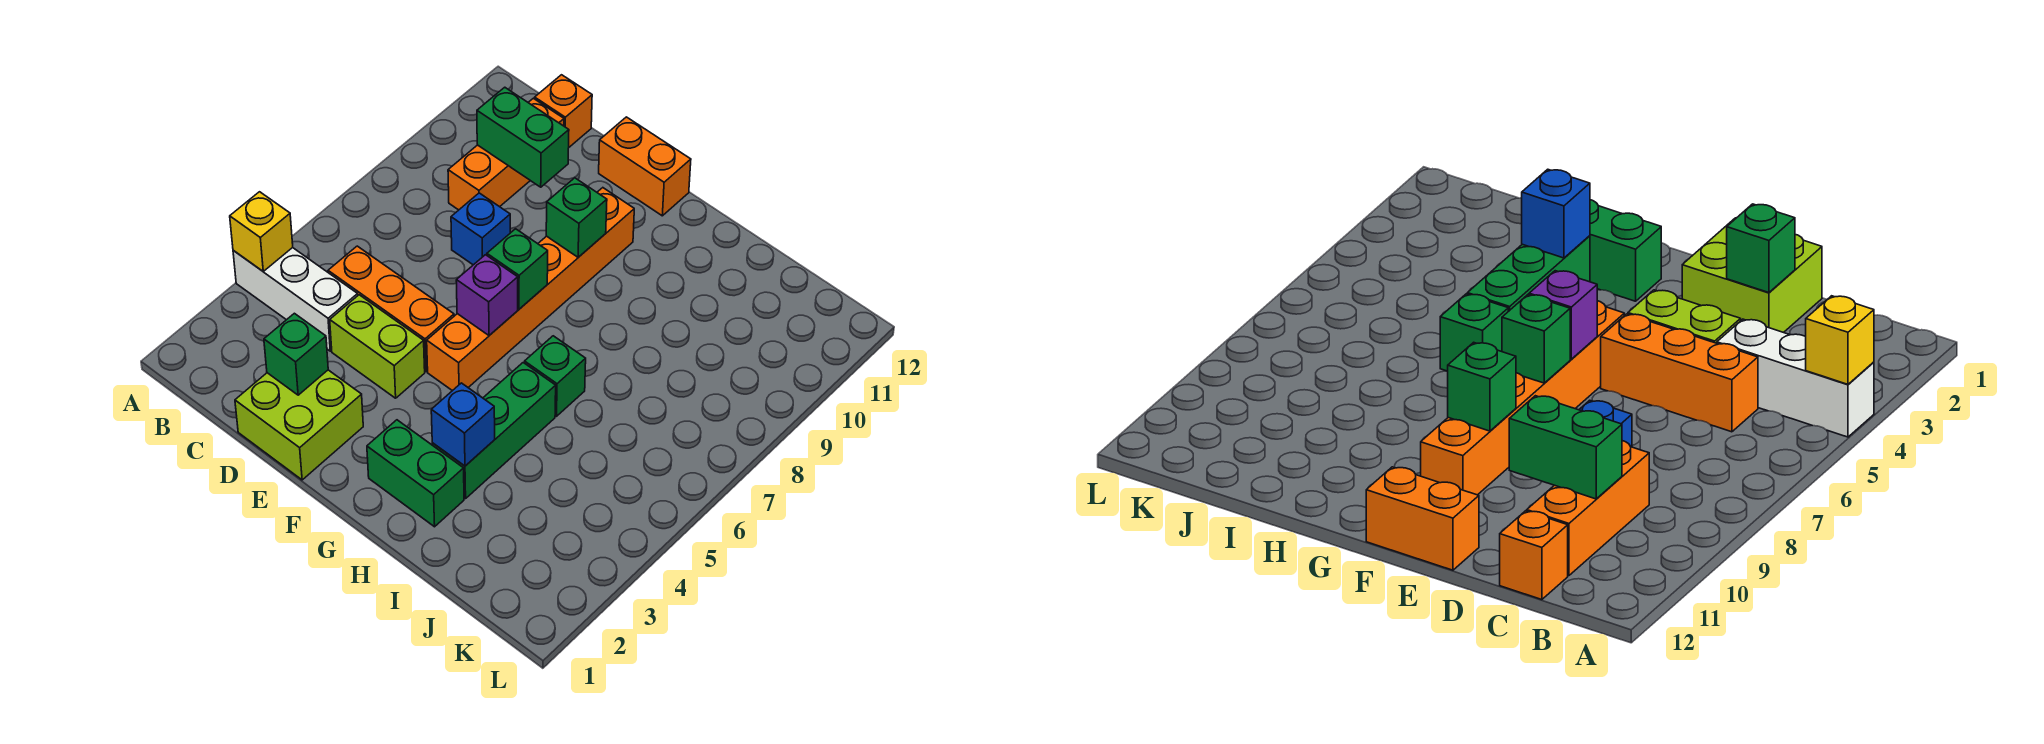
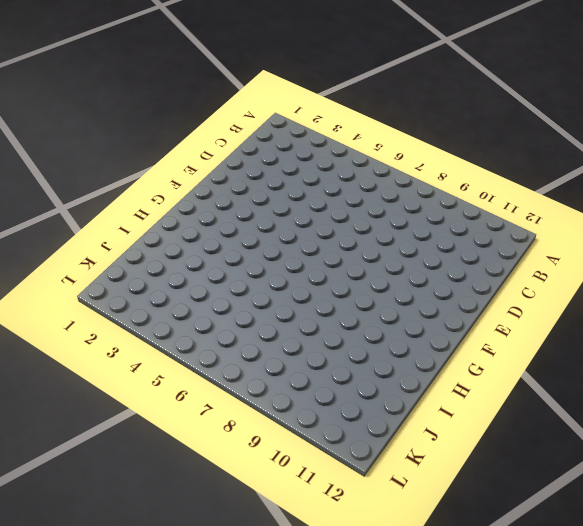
none -> white 1x3 brick [233,248,358,351]
none -> orange 1x3 brick [328,246,454,372]
none -> orange 1x3 brick [448,98,564,210]

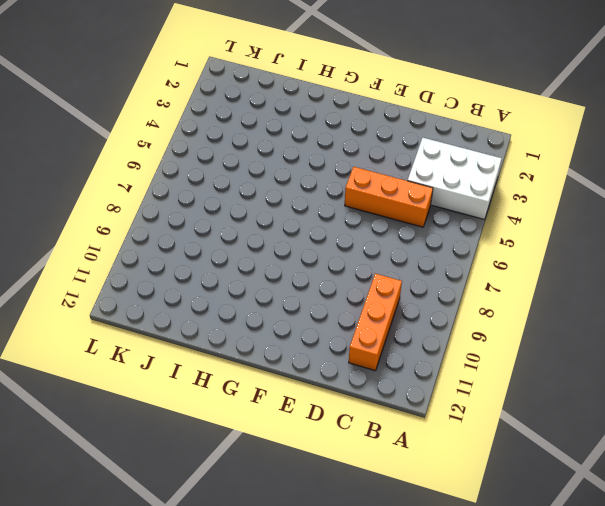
white 2x3 brick [408,138,502,219] -> white 1x3 brick [233,248,358,351]
none -> orange 1x1 brick [535,75,592,147]
none -> lime 2x2 brick [235,370,363,480]
none -> lime 1x2 brick [330,295,425,398]

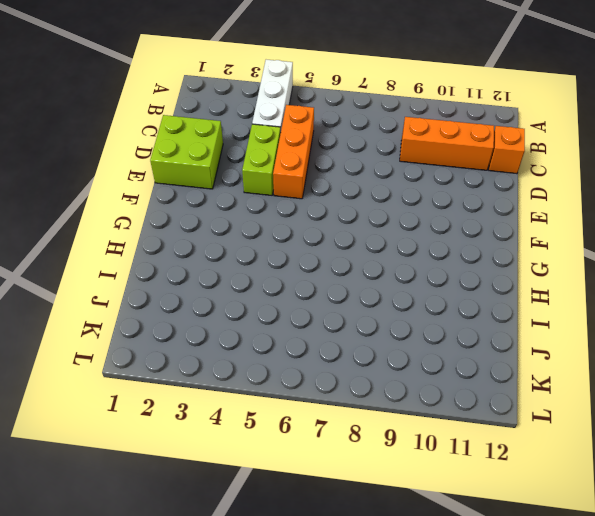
none -> blue 1x1 brick [451,193,510,265]
none -> orange 1x2 brick [599,117,691,216]
none -> orange 1x6 brick [427,188,634,391]

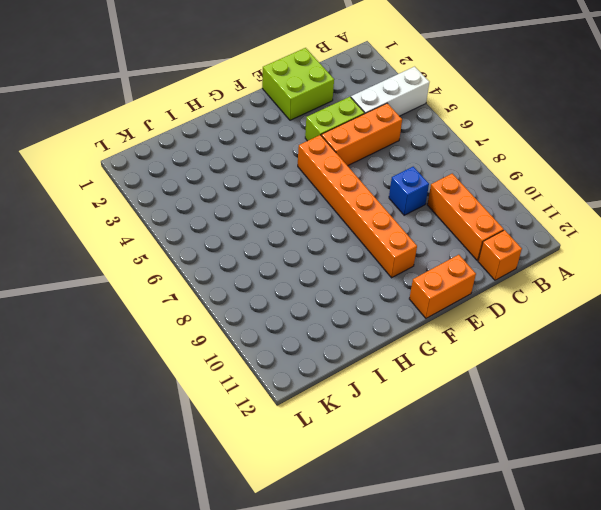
none -> green 1x2 brick [367,420,464,527]
none -> green 1x3 brick [432,363,556,499]
none -> green 1x1 brick [525,336,586,416]

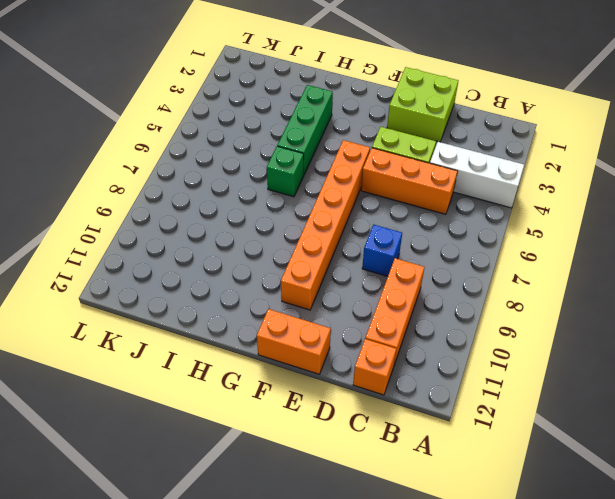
none -> green 1x2 brick [367,420,464,527]
none -> yellow 1x1 brick [230,192,293,271]
none -> green 1x2 brick [477,87,569,187]

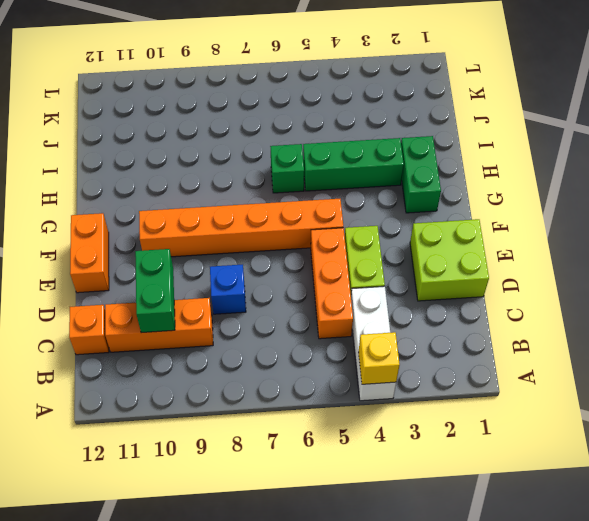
none -> green 1x1 brick [264,313,328,395]
none -> purple 1x1 brick [456,255,518,335]
none -> green 1x1 brick [487,229,548,309]

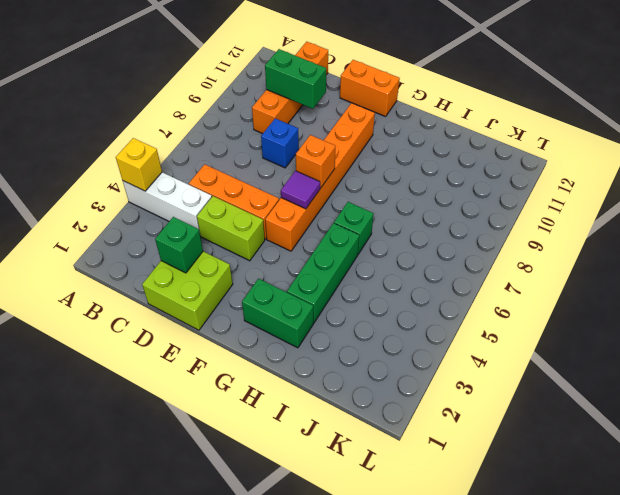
purple 1x1 tile [281,171,320,209] -> purple 1x1 brick [456,255,518,335]
orange 1x1 brick [296,135,335,188] -> green 1x1 brick [487,229,548,309]
none -> green 1x1 brick [546,178,607,257]
none -> blue 1x1 brick [431,383,495,466]

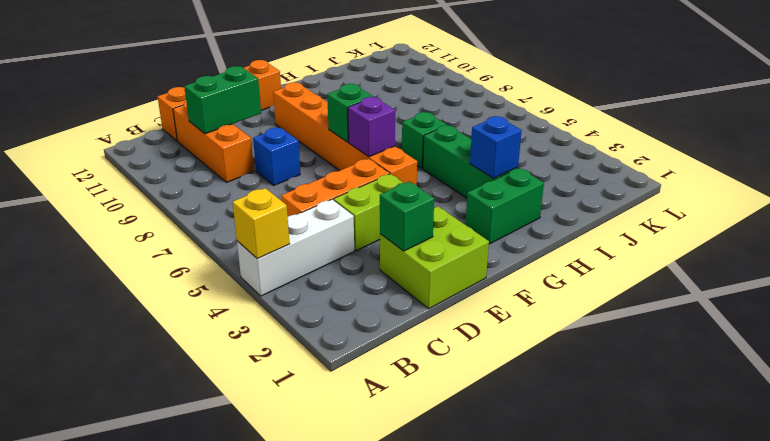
none -> green 1x1 brick [546,178,607,257]

